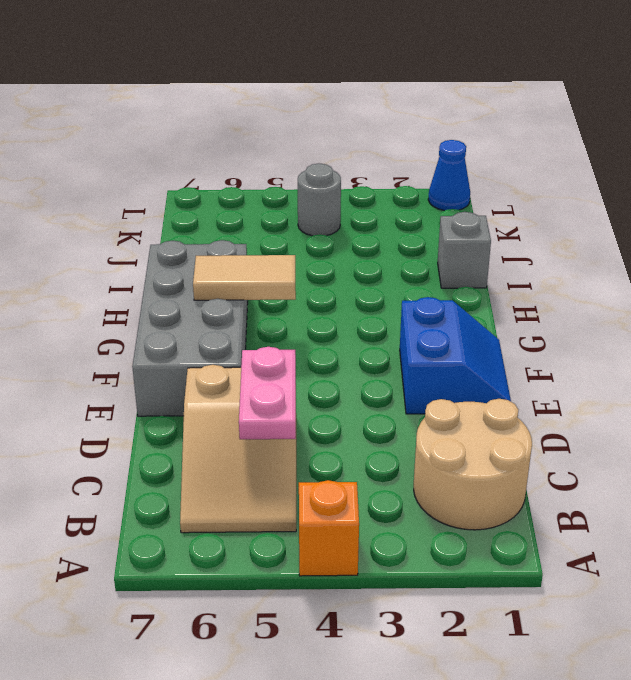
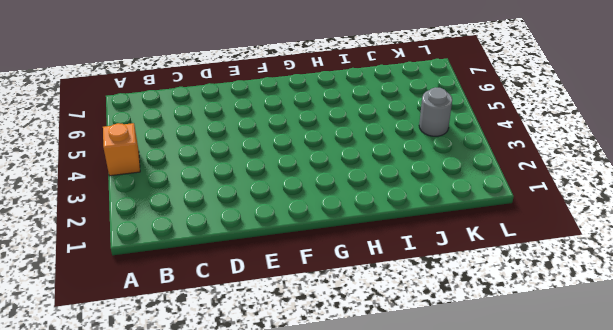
none -> tan 2x2 round brick [414,399,532,530]
none -> tan 2x3 slope [180,365,296,533]

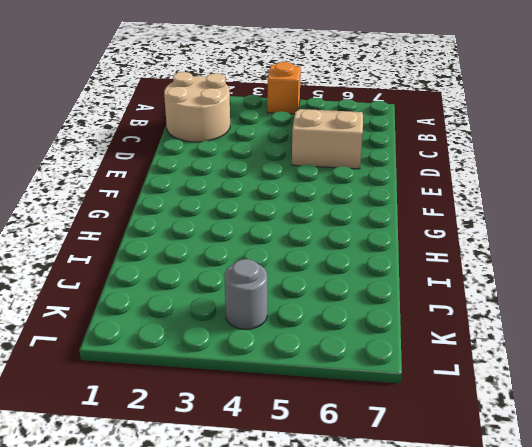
none -> blue 2x2 slope [400,297,511,414]
none -> grey 2x4 brick [132,240,248,416]

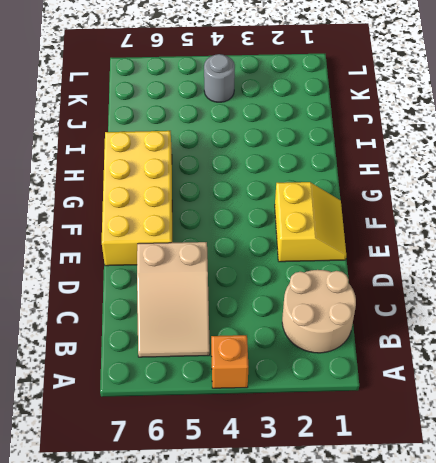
yellow 2x2 slope [275,182,346,262] -> blue 2x2 slope [400,297,511,414]
yellow 2x4 brick [102,131,172,266] -> grey 2x4 brick [132,240,248,416]
none -> grey 1x1 brick [438,212,491,288]
none -> blue 1x1 cone [428,140,470,211]

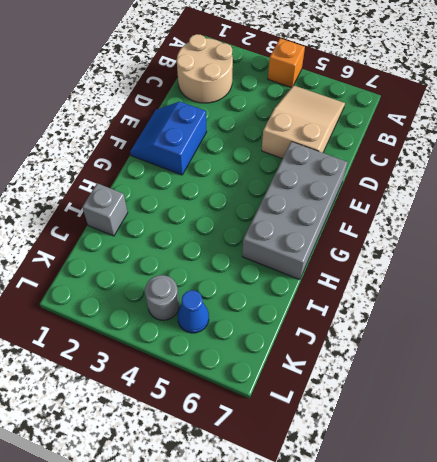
blue 1x1 cone [177,290,209,333] -> blue 1x1 cone moved to [428,140,470,211]
none -> pink 1x2 plate [239,347,296,439]
none -> tan 1x2 tile [193,255,296,300]

